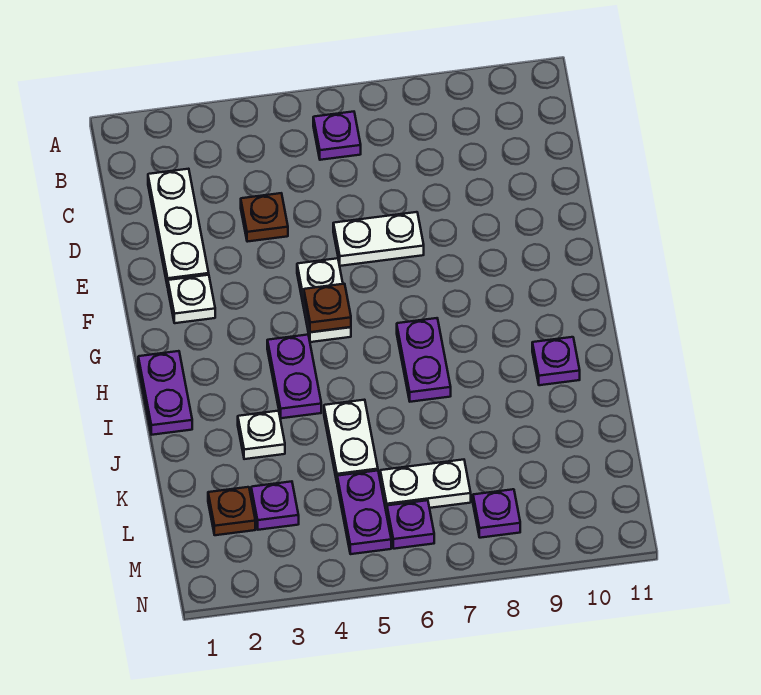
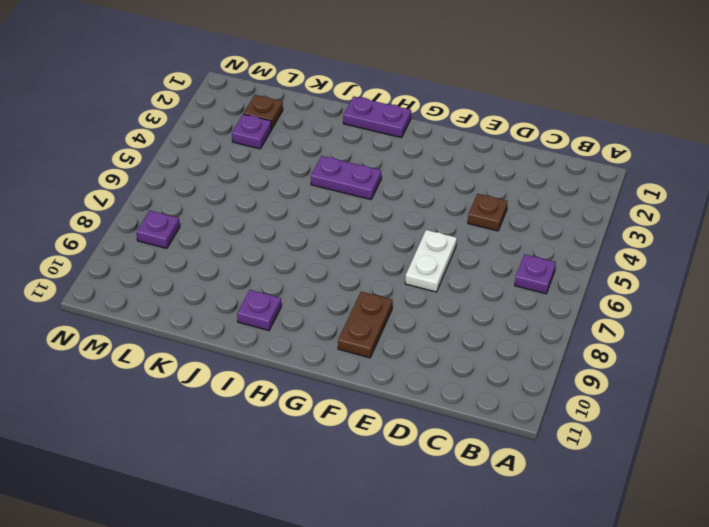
brown 1x2 plate [338,292,393,358] -> none
none -> white 1x3 plate [148,169,209,287]
none -> white 1x1 plate [168,275,215,323]
none -> white 1x2 plate [297,258,351,342]

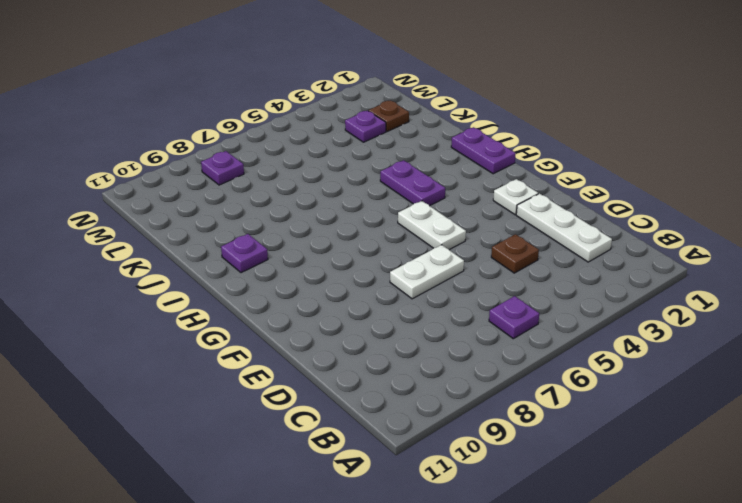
none -> purple 1x2 plate [397,318,451,402]
none -> white 1x1 plate [238,411,285,459]
none -> white 1x2 plate [324,400,378,481]

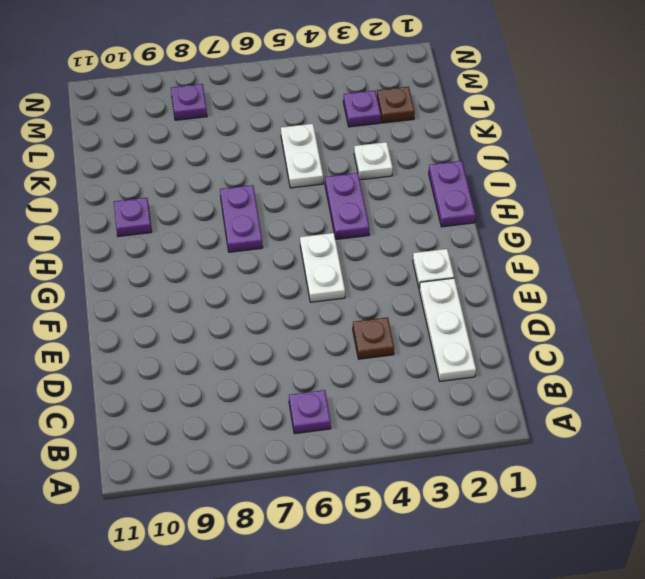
none -> white 1x2 plate [333,212,424,266]
none -> purple 1x2 plate [337,470,391,554]
none -> white 1x2 plate [380,460,471,513]

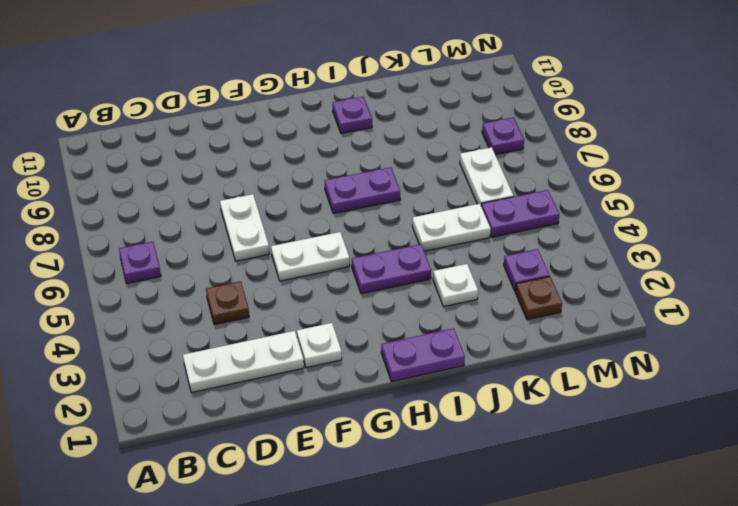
none -> purple 1x1 plate [387,500,434,549]
none -> brown 1x1 plate [304,284,351,332]

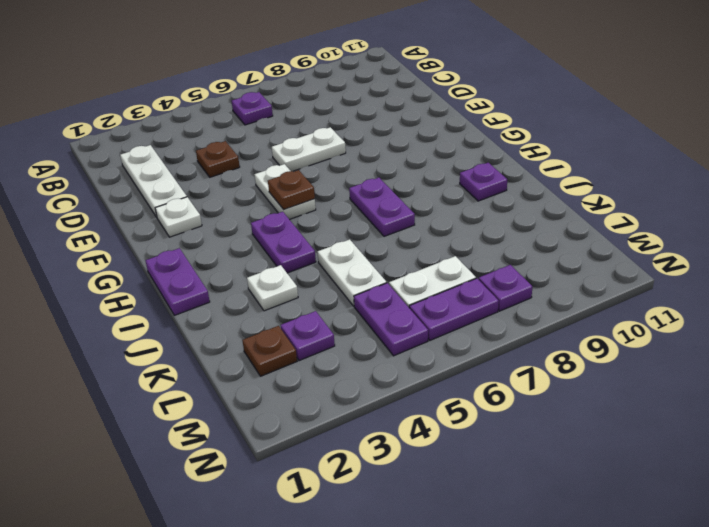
purple 1x2 plate [409,278,499,340] -> purple 1x1 plate [387,500,434,549]

